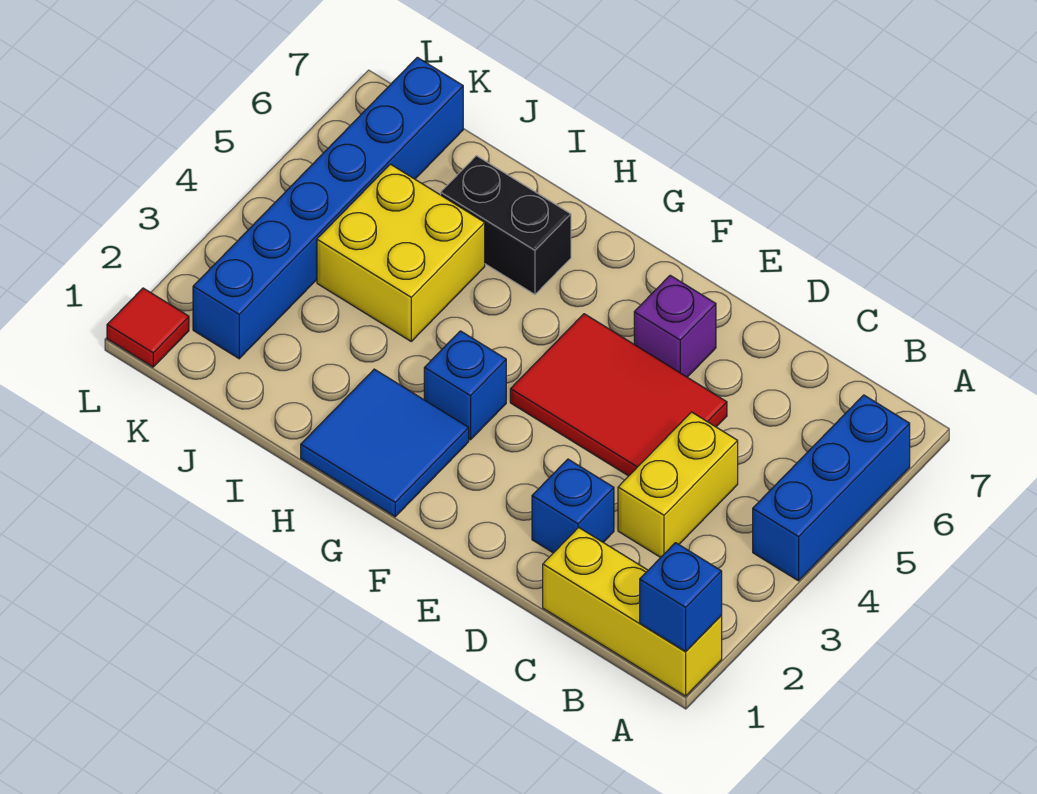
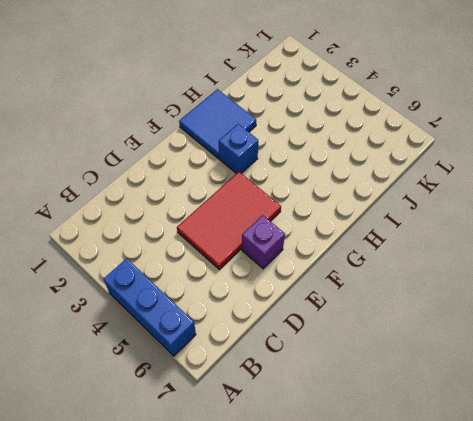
none -> yellow 1x3 brick [543,527,722,696]
none -> yellow 1x2 brick [618,412,738,557]
none -> blue 1x1 brick [532,459,614,553]

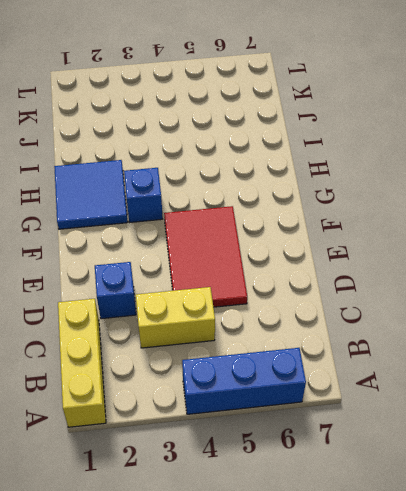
none -> purple 1x1 brick [634,275,716,377]
none -> black 1x2 brick [441,156,571,294]
none -> yellow 2x2 brick [317,164,485,341]

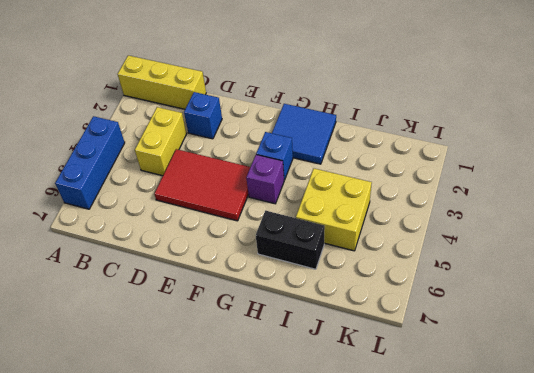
purple 1x1 brick [246,155,284,204] -> purple 1x1 brick moved to [634,275,716,377]
none -> blue 1x6 brick [193,57,463,359]
none -> red 1x1 tile [107,288,189,367]
none -> blue 1x1 brick [640,543,722,651]

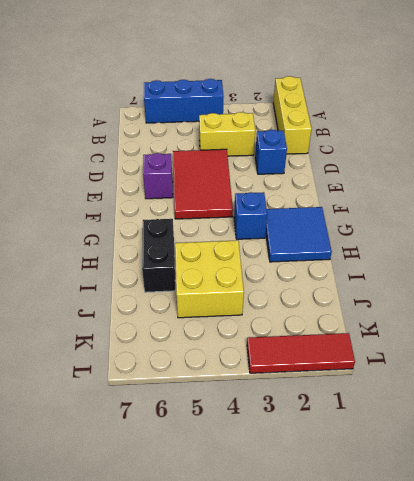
red 1x3 tile [247,333,355,373] -> red 1x1 tile [107,288,189,367]
none -> blue 1x6 brick [193,57,463,359]
none -> blue 1x1 brick [640,543,722,651]

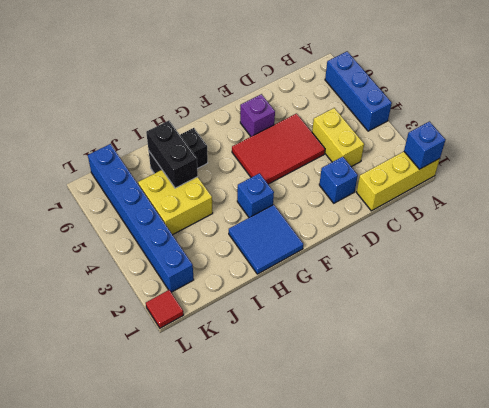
black 1x2 brick [146,121,198,188] -> none

